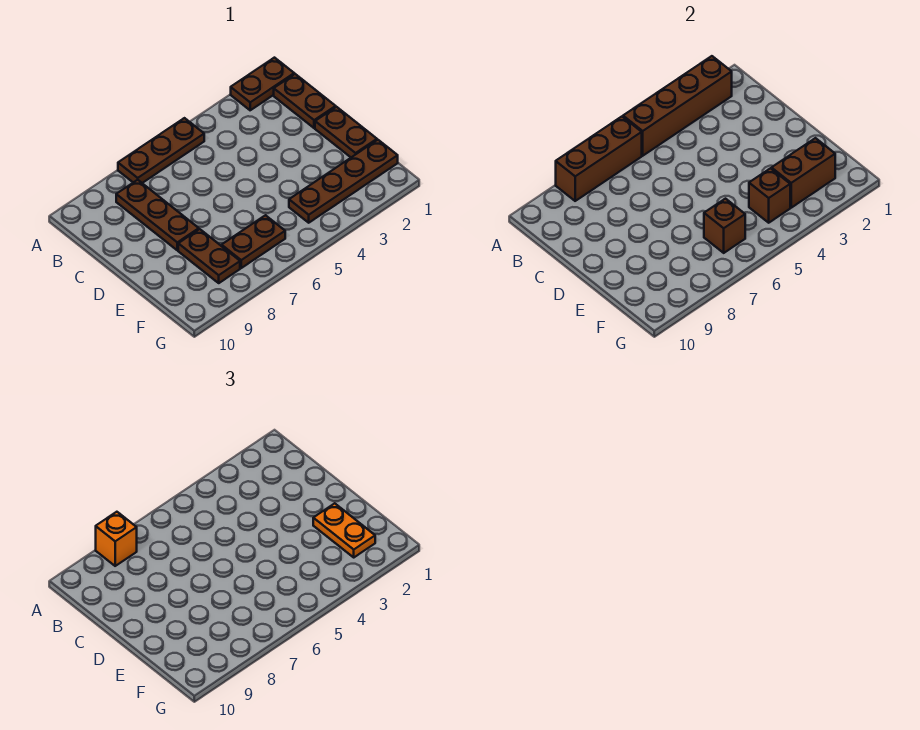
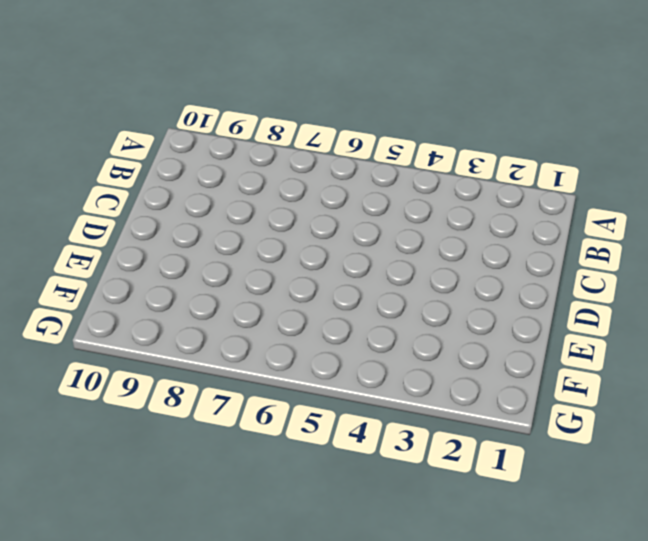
none -> brown 1x2 plate [231,58,294,110]
none -> brown 1x3 plate [118,118,204,183]
none -> brown 1x2 plate [274,74,336,128]

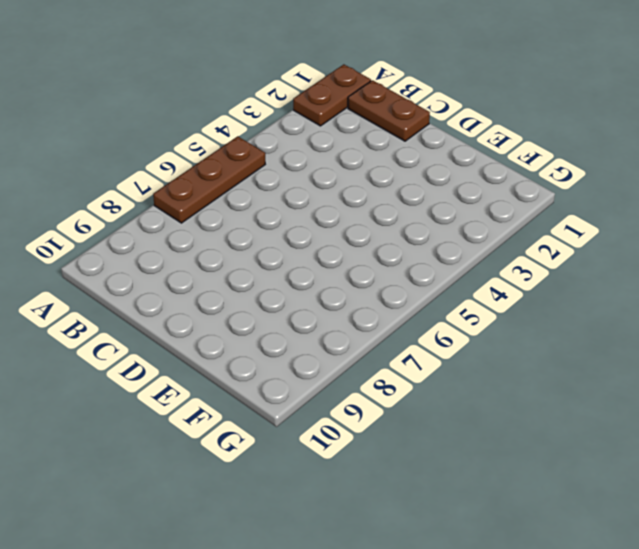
none -> brown 1x3 plate [116,180,199,250]
none -> brown 1x2 plate [315,107,377,157]
none -> brown 1x2 plate [178,229,240,283]

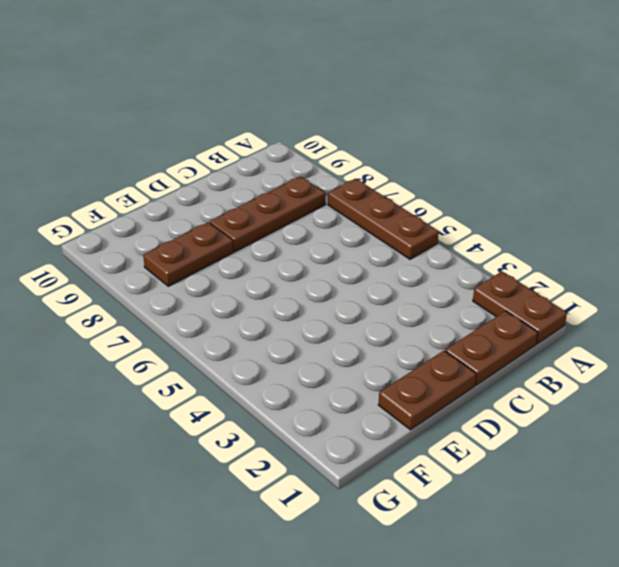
none -> brown 1x4 plate [289,140,398,223]
none -> brown 1x2 plate [222,215,285,268]
none -> brown 1x4 brick [623,56,732,156]

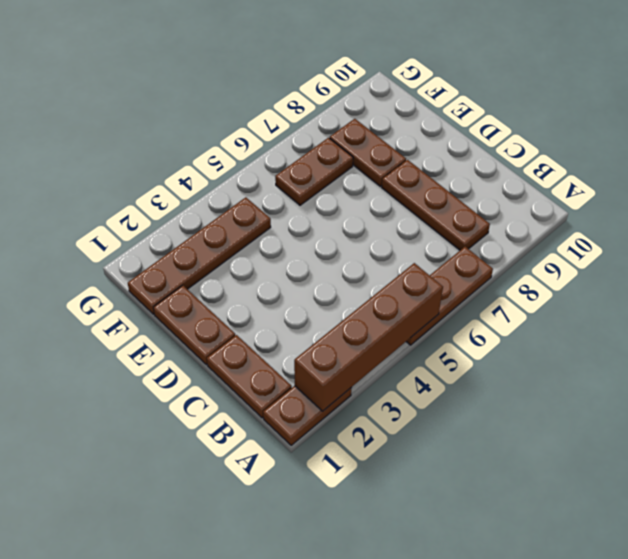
none -> brown 1x3 brick [556,117,642,201]
none -> brown 1x2 brick [772,138,835,208]
none -> brown 1x1 brick [749,168,790,223]

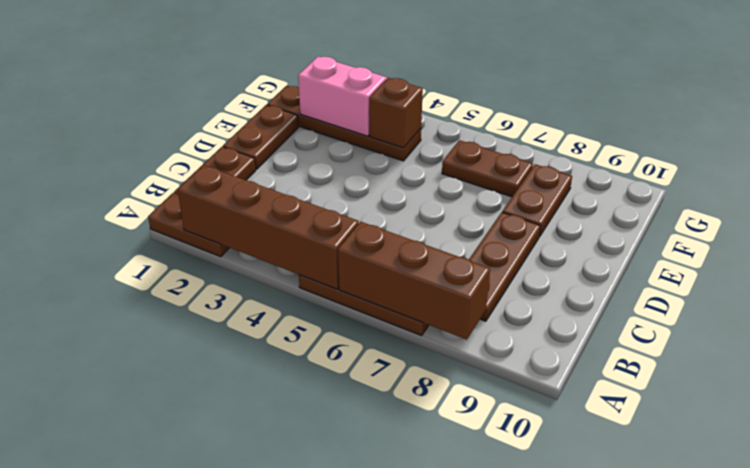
pink 1x2 brick [298,57,386,136] -> brown 1x2 brick [772,138,835,208]
none -> brown 1x1 brick [704,199,745,253]
none -> orange 1x1 brick [96,512,137,566]
none -> orange 1x2 plate [313,503,375,557]

